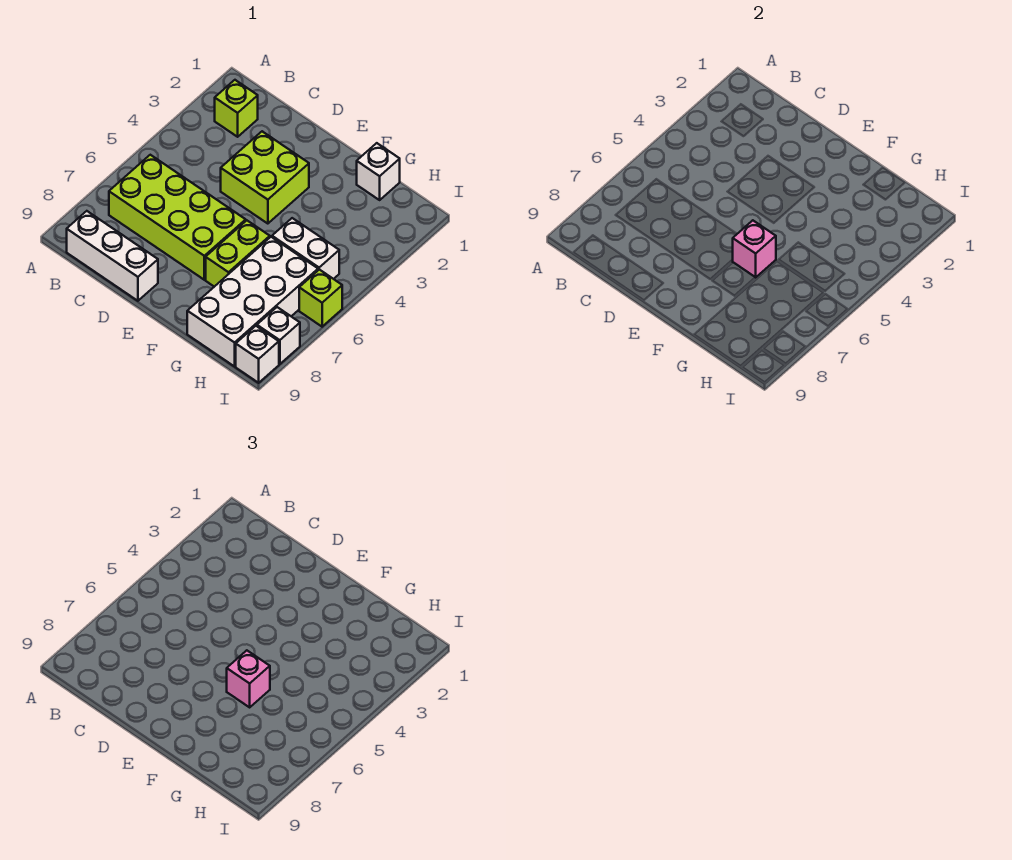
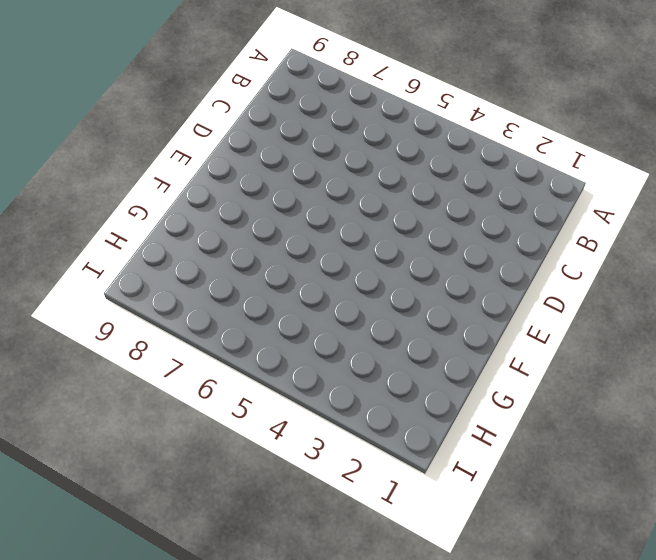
none -> lime 1x1 brick [215,80,258,137]
none -> lime 2x4 brick [109,155,246,280]
none -> white 1x3 brick [67,211,158,301]

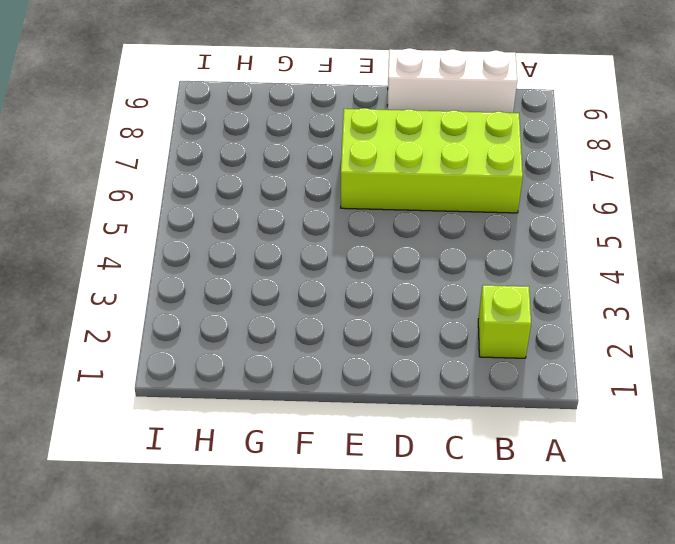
none -> lime 2x2 brick [221,131,309,224]
none -> lime 1x2 brick [206,220,270,287]
none -> white 1x1 brick [357,143,400,200]

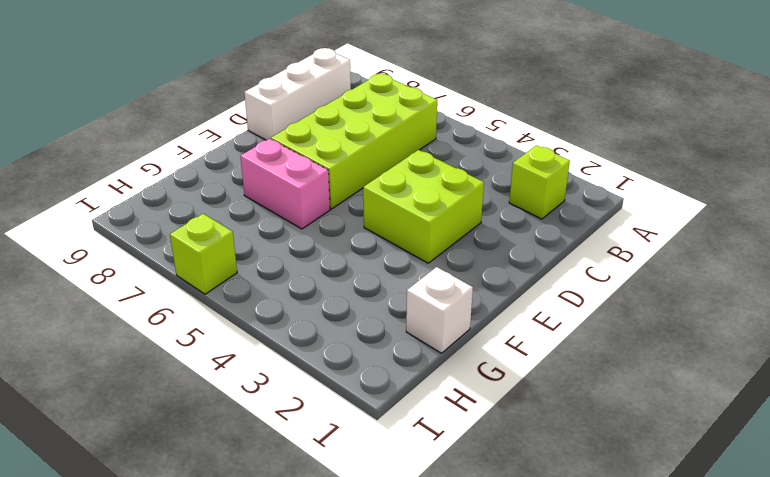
pink 1x2 brick [241,139,330,229] -> lime 1x2 brick [206,220,270,287]
none -> white 1x2 brick [272,218,339,279]
none -> white 2x4 brick [187,237,318,366]
none -> white 1x1 brick [257,307,300,364]

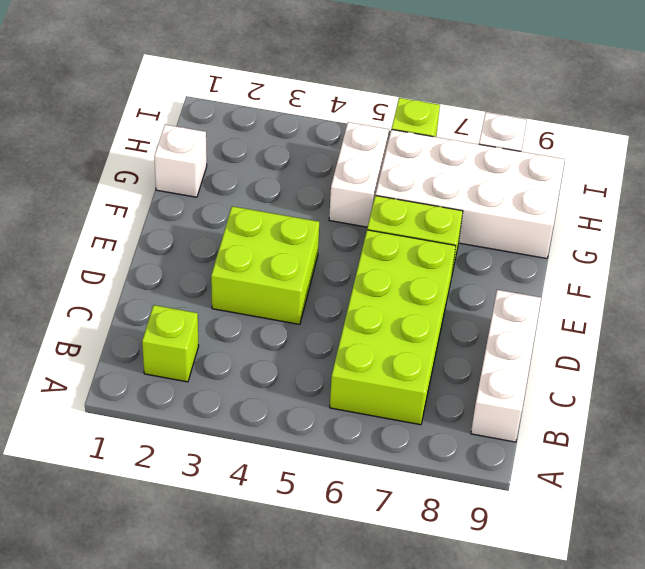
none -> white 1x1 brick [236,326,279,383]
none -> pink 1x1 brick [733,220,776,277]
none -> pink 1x1 brick [227,650,270,707]

